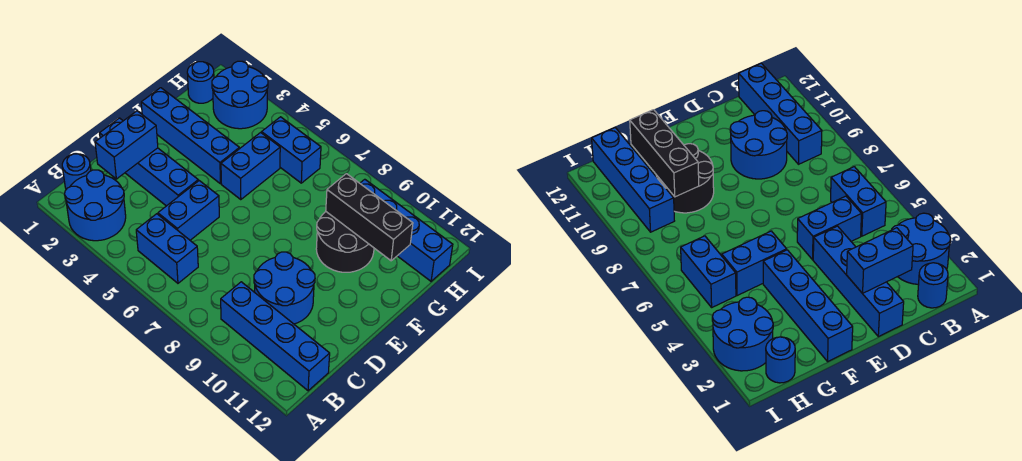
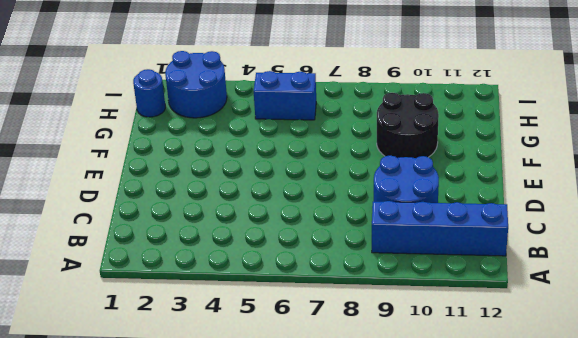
none -> blue 2x2 round brick [65,170,126,241]
none -> blue 1x1 round brick [62,154,91,189]
none -> blue 1x2 brick [136,214,198,283]

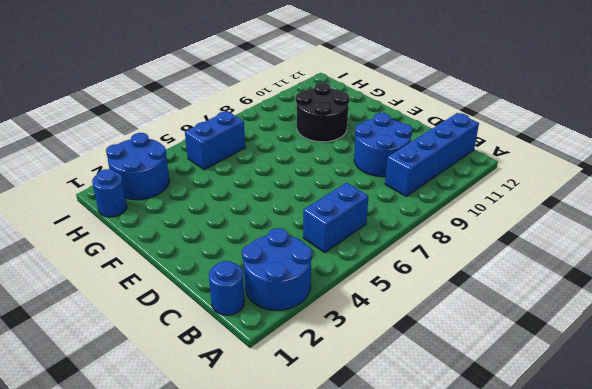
none -> blue 1x2 brick [158,181,219,240]
none -> blue 1x4 brick [100,118,198,206]
none -> blue 1x4 brick [141,88,239,184]

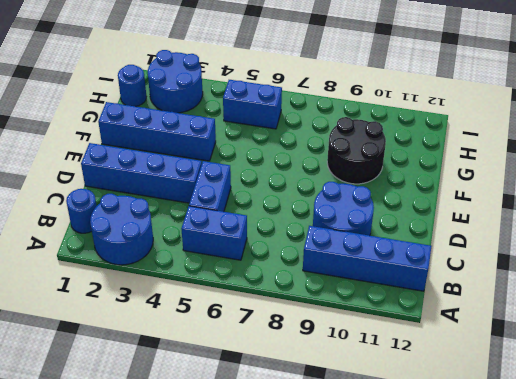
none -> blue 1x2 brick [221,132,280,200]
none -> blue 1x4 brick [360,179,453,281]
none -> blue 1x2 brick [95,111,158,179]

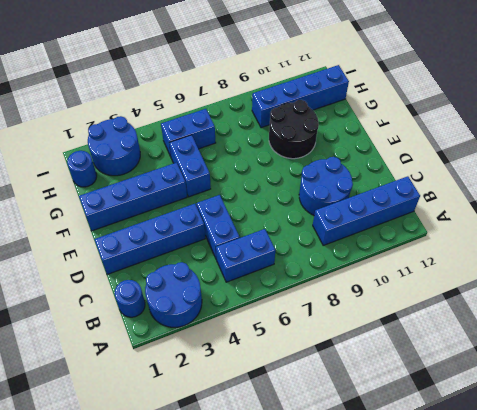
none -> blue 1x2 brick [95,111,158,179]
none -> black 1x3 brick [326,174,413,261]

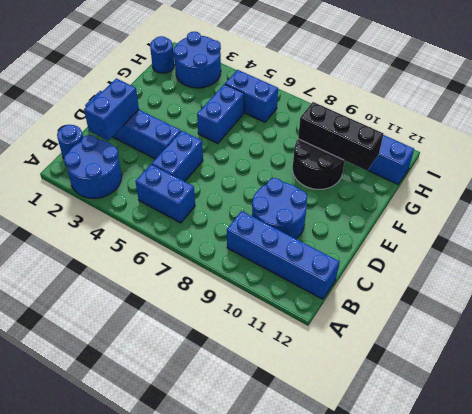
none -> blue 1x4 brick [141,88,239,184]

